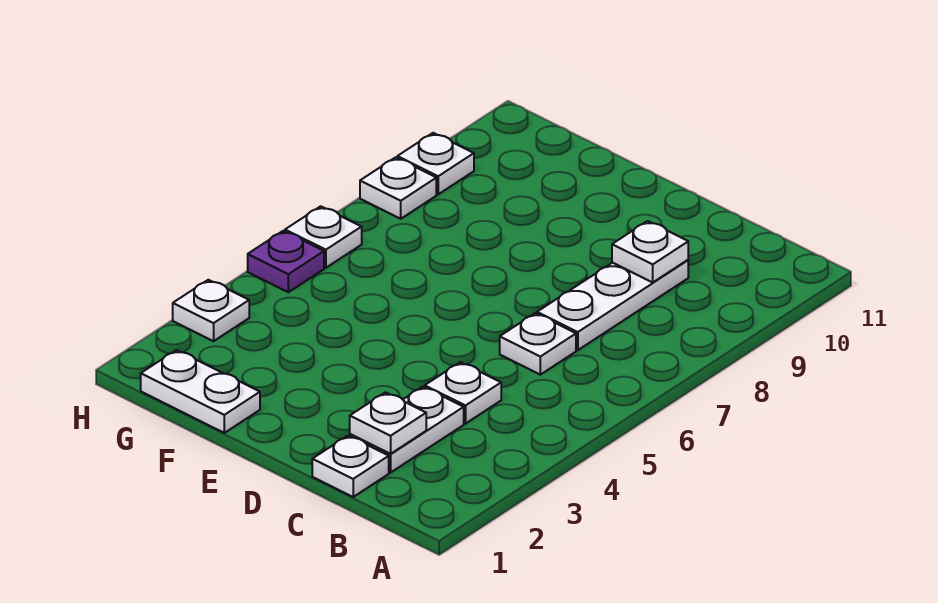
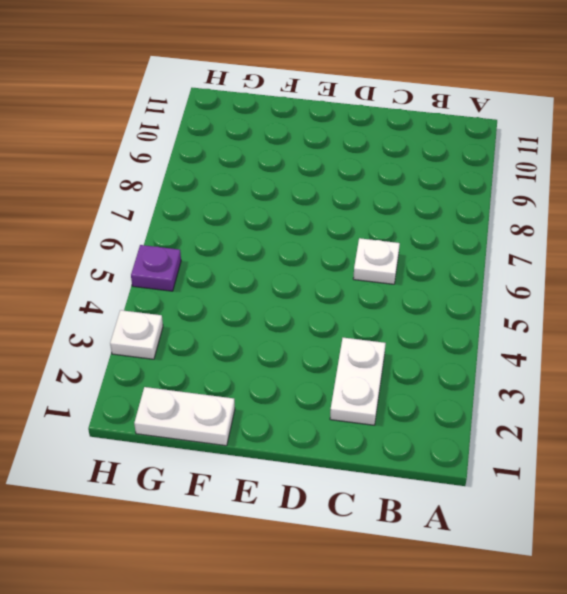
none -> white 1x1 plate [312,436,389,497]
none -> white 1x1 plate [425,362,501,424]
none -> white 1x3 plate [537,260,688,350]

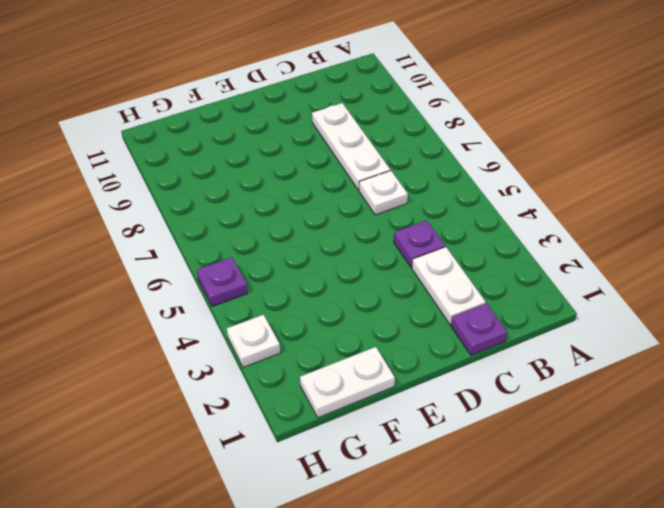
purple 1x1 plate [451,303,507,355] -> white 1x1 plate [312,436,389,497]
purple 1x1 plate [394,220,445,267] -> white 1x1 plate [425,362,501,424]
none -> white 1x1 plate [285,206,362,268]
none -> white 1x1 plate [360,157,436,219]
none -> white 1x1 plate [397,133,474,194]

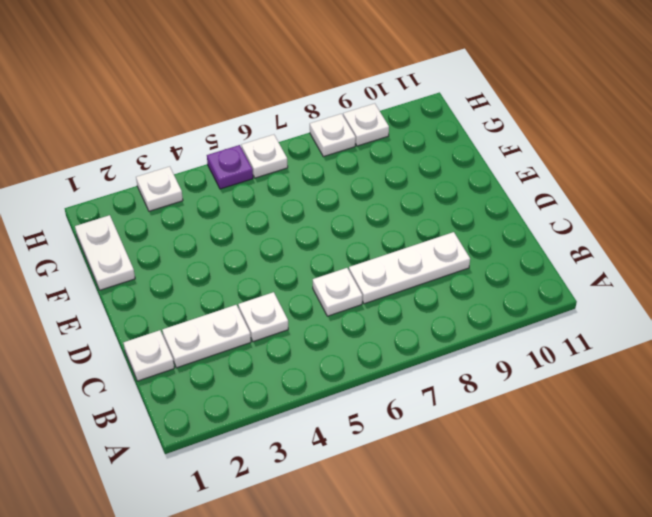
none -> white 1x1 plate [350,392,426,454]
none -> white 1x1 plate [612,221,688,282]

